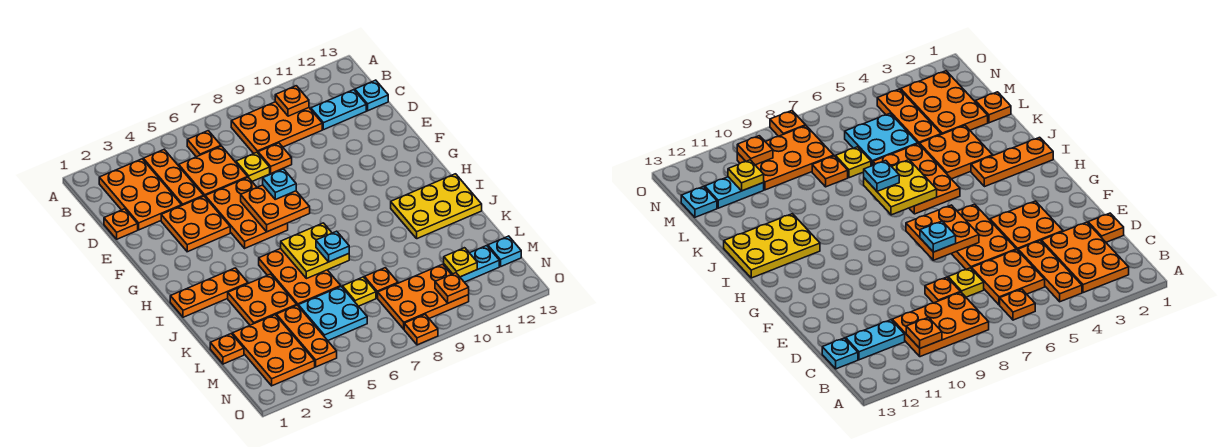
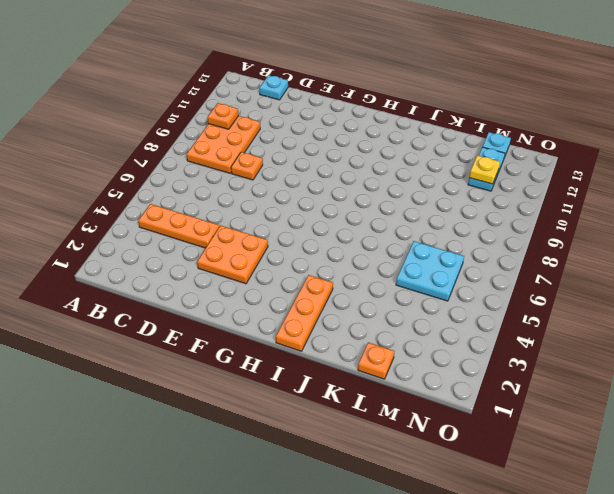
none -> orange 2x3 plate [99,159,182,230]
none -> orange 1x1 plate [187,131,221,157]
none -> orange 2x2 plate [179,146,248,196]
none -> cyan 1x2 plate [311,90,366,130]

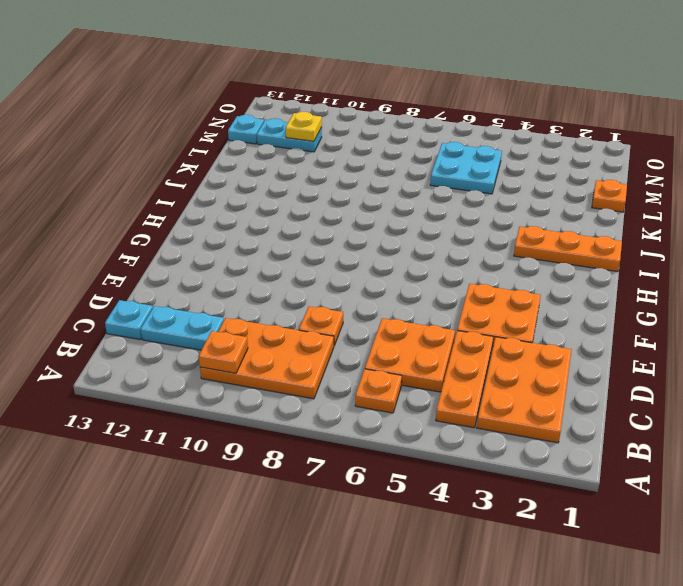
none -> orange 1x1 plate [104,209,138,239]
none -> yellow 1x1 plate [236,152,270,181]
none -> orange 2x3 plate [205,177,288,248]
none -> orange 2x3 plate [259,249,341,305]

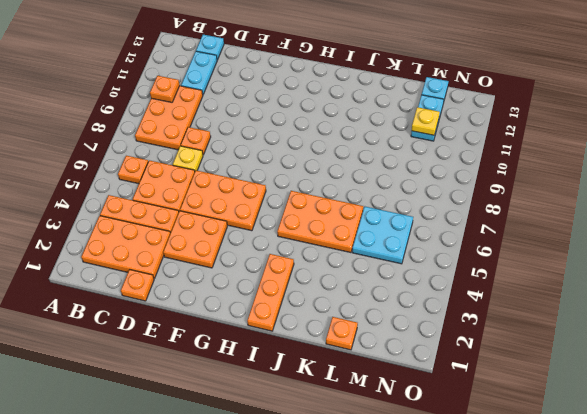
none -> yellow 2x3 plate [391,174,482,239]
none -> orange 2x2 plate [228,274,297,325]
none -> orange 2x3 plate [232,315,315,386]
none -> orange 1x3 plate [276,305,337,367]

